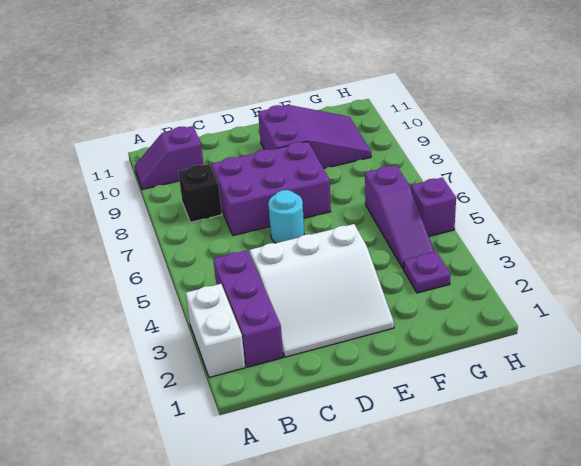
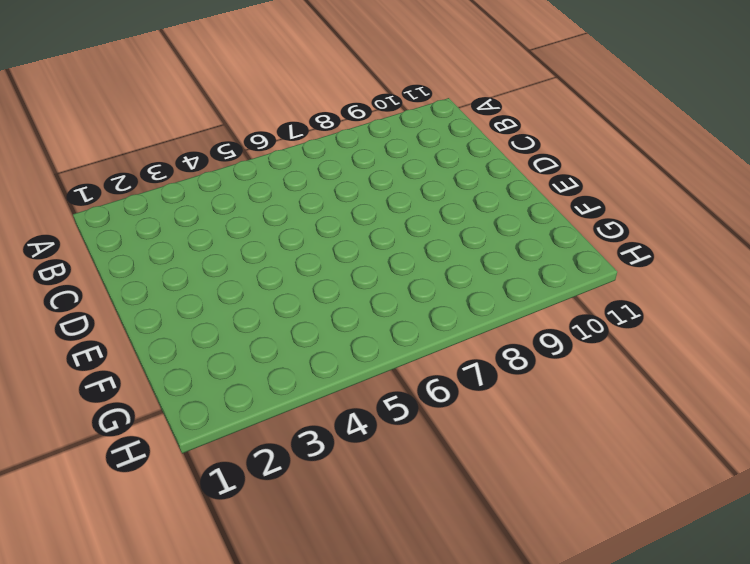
none -> white 1x2 brick [186,284,245,377]
none -> purple 1x2 slope [135,126,204,190]

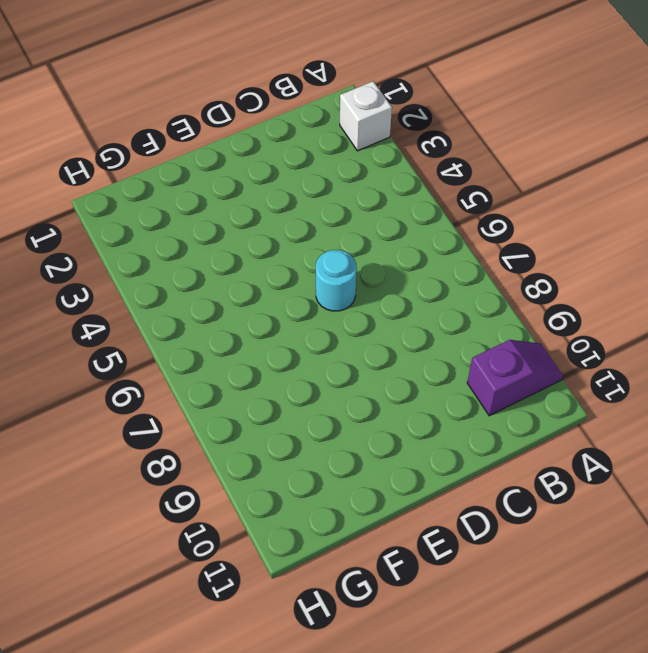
white 1x1 brick [340,81,392,151] -> white 1x2 brick [186,284,245,377]
none -> purple 1x3 brick [213,250,283,367]
none -> black 1x1 brick [178,164,222,222]

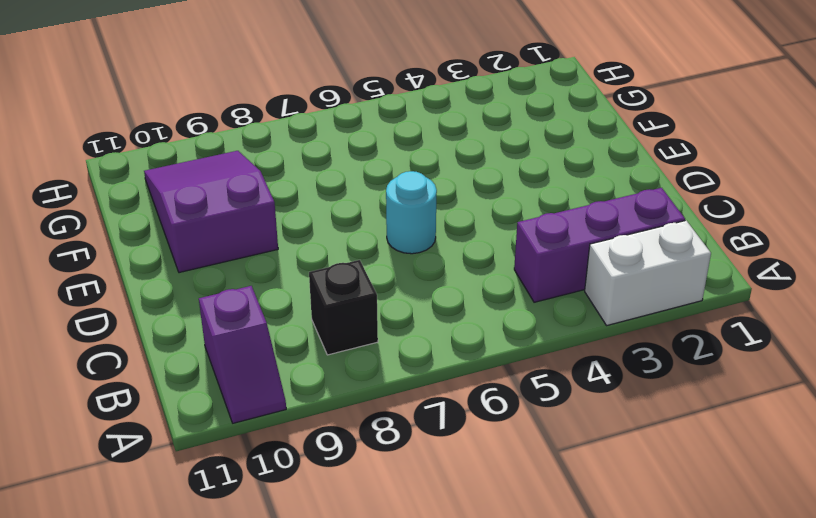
none -> white 3x3 slope [250,224,394,357]
none -> purple 2x3 brick [212,141,331,236]

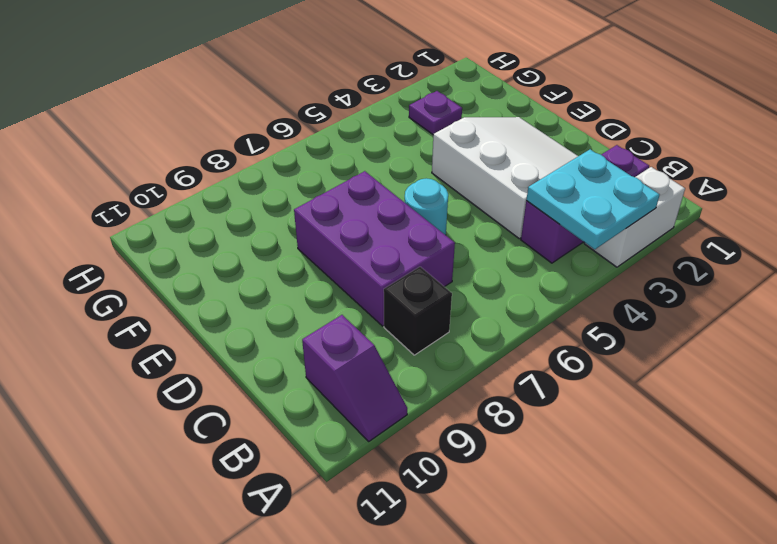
cyan 2x2 plate [526,149,660,249] -> none
none -> purple 2x3 slope [258,105,371,169]
none -> purple 1x3 slope [365,165,434,269]

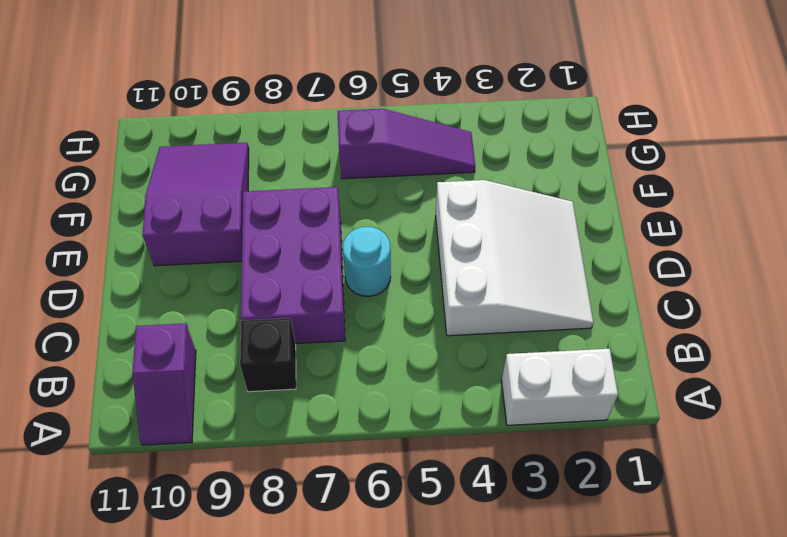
none -> purple 1x3 brick [213,250,283,367]
none -> purple 1x1 plate [404,252,451,293]

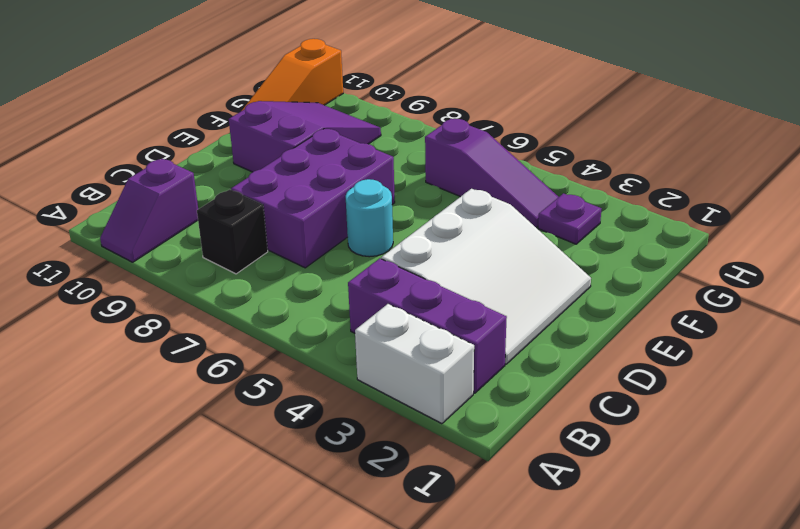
orange 1x3 slope [242,39,343,111] -> none
none -> purple 1x1 brick [411,178,456,236]

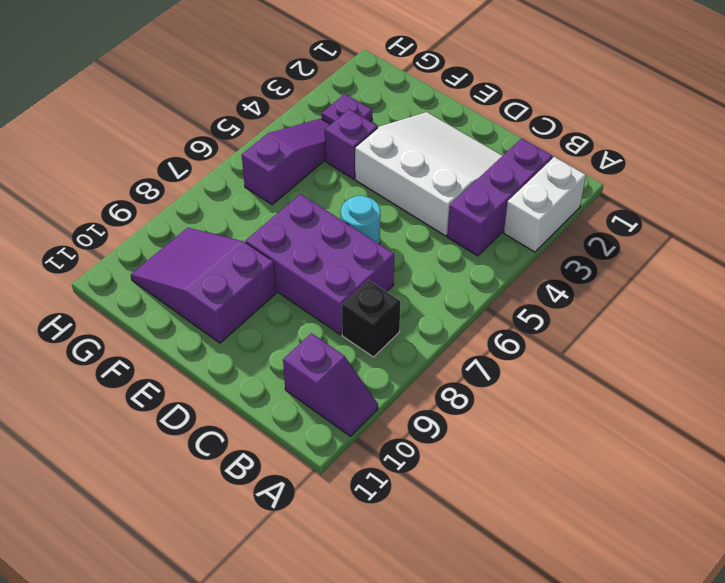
purple 1x1 brick [325,109,378,179] -> purple 1x1 brick moved to [411,178,456,236]

